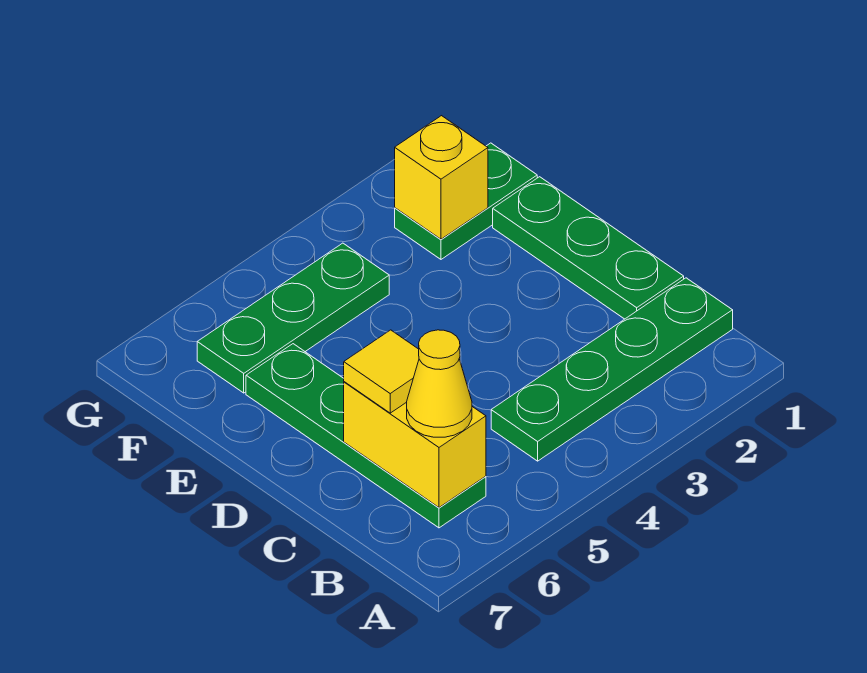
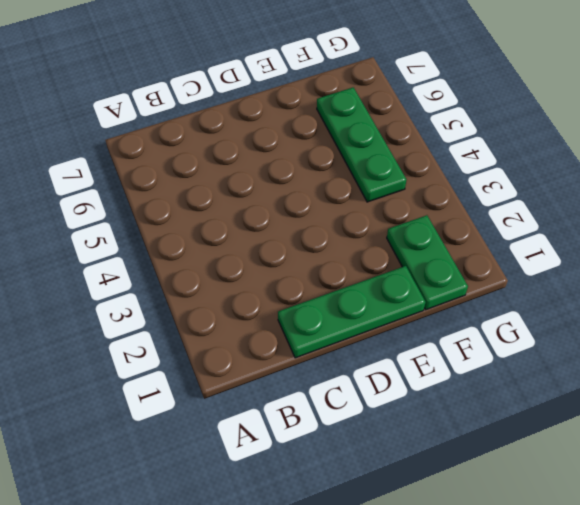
none -> green 1x4 plate [491,278,733,461]
none -> green 1x4 plate [246,344,486,528]

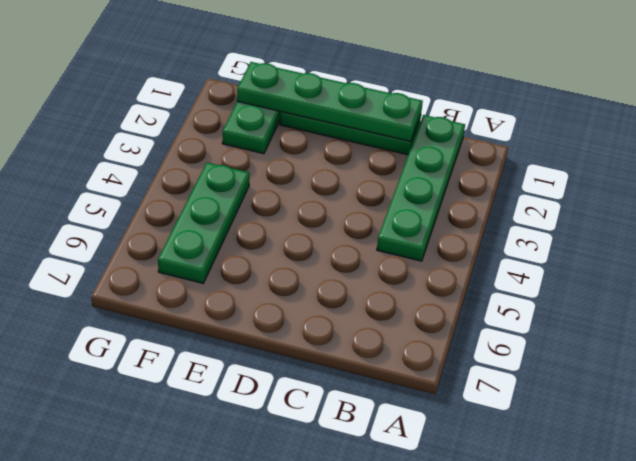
green 1x4 plate [237,62,423,141] -> green 1x4 plate moved to [246,344,486,528]
none -> yellow 1x2 brick [344,382,486,508]
none -> yellow 1x1 brick [395,116,488,239]

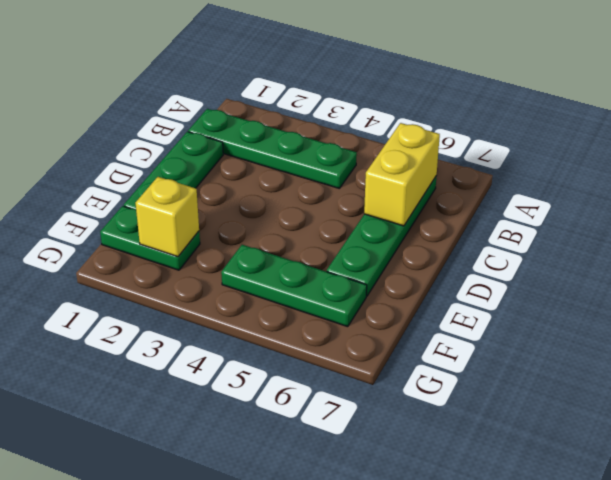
none -> yellow 1x1 cone [407,330,472,437]
none -> yellow 1x1 tile [344,330,419,413]

